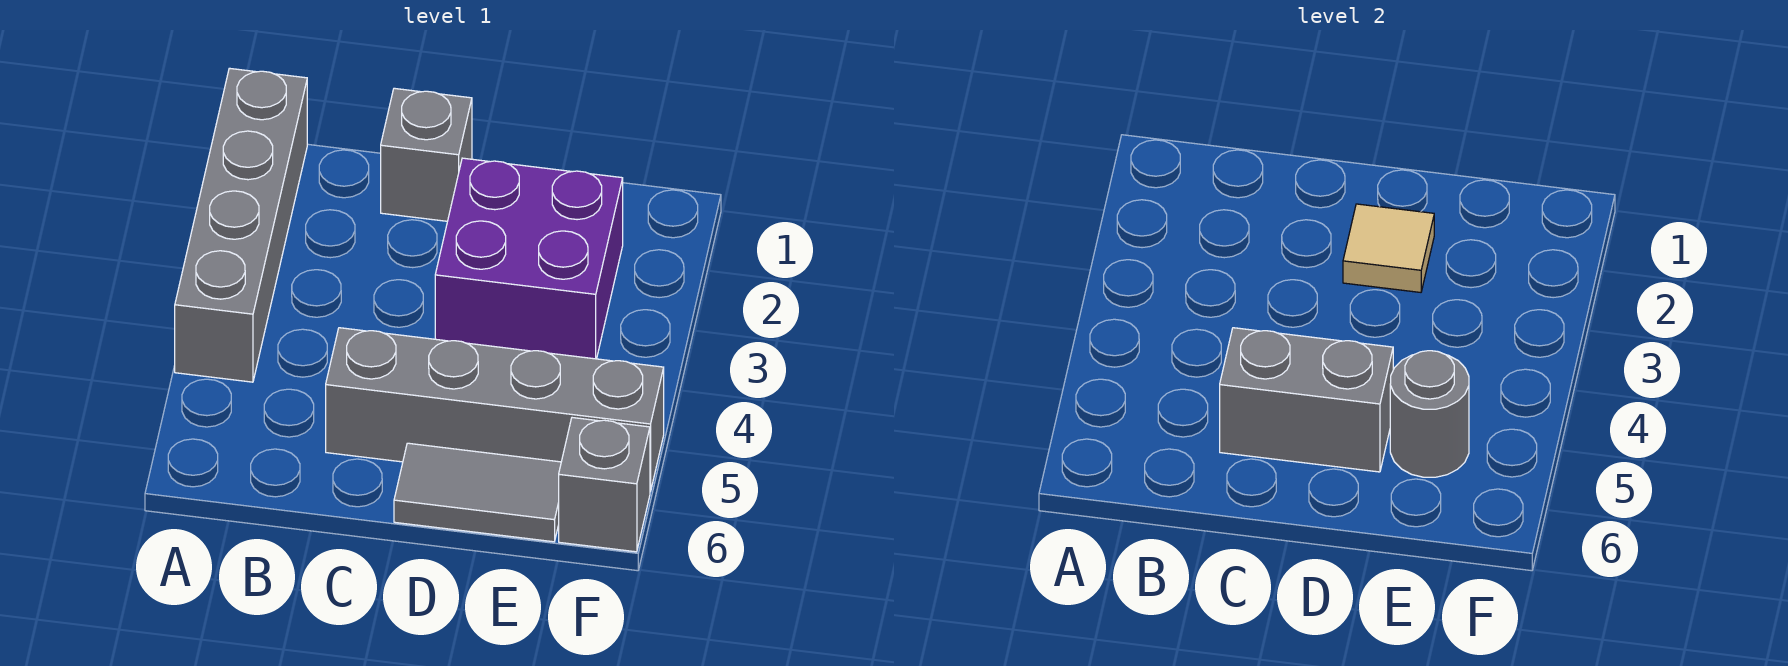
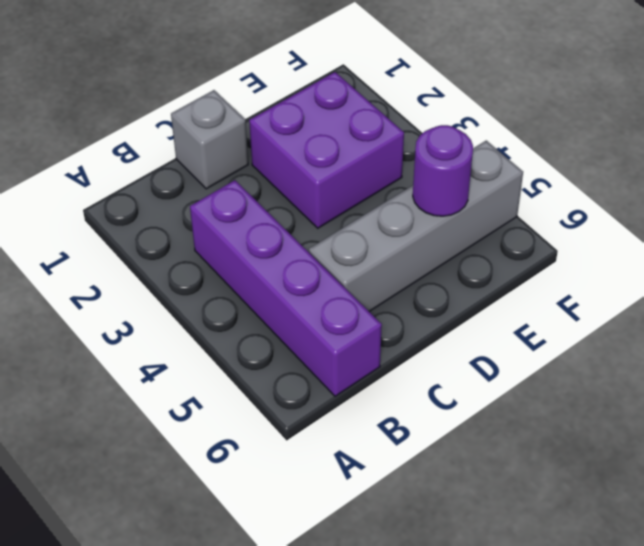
purple 1x4 brick [190,180,382,396] -> none
purple 1x1 round brick [413,125,473,216] -> grey 1x1 round brick [1390,351,1469,477]
none -> grey 1x4 brick [175,68,307,382]
none -> grey 1x2 tile [394,443,561,542]

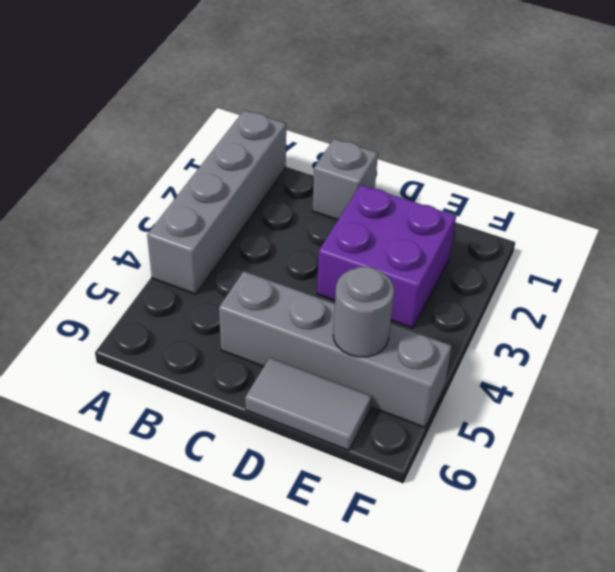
none -> grey 1x1 brick [559,418,650,552]
none -> grey 1x2 brick [1220,328,1393,472]

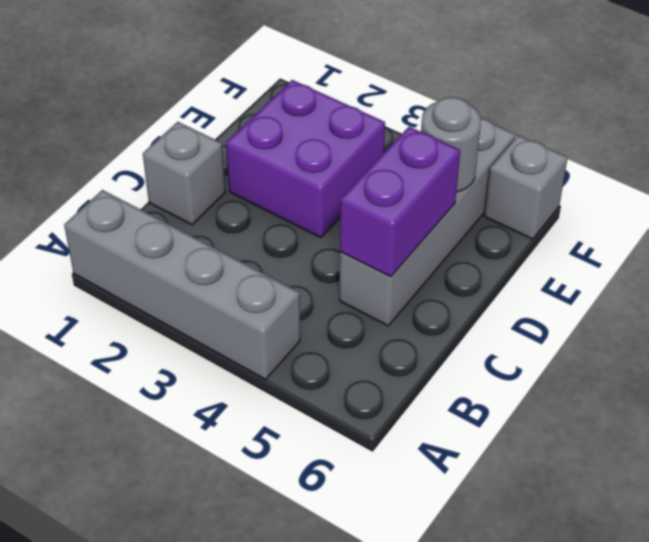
purple 1x2 brick [340,127,460,277] -> grey 1x2 brick [1220,328,1393,472]
none -> grey 1x2 tile [394,443,561,542]
none -> tan 1x1 tile [1343,204,1434,292]

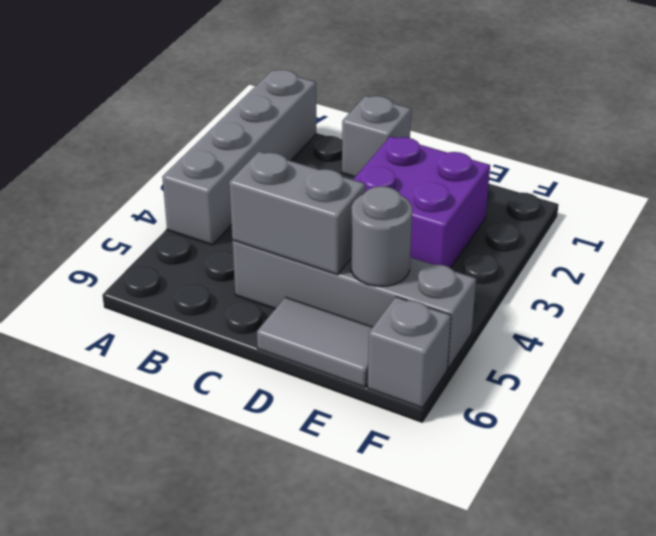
none -> tan 1x1 tile [1343,204,1434,292]

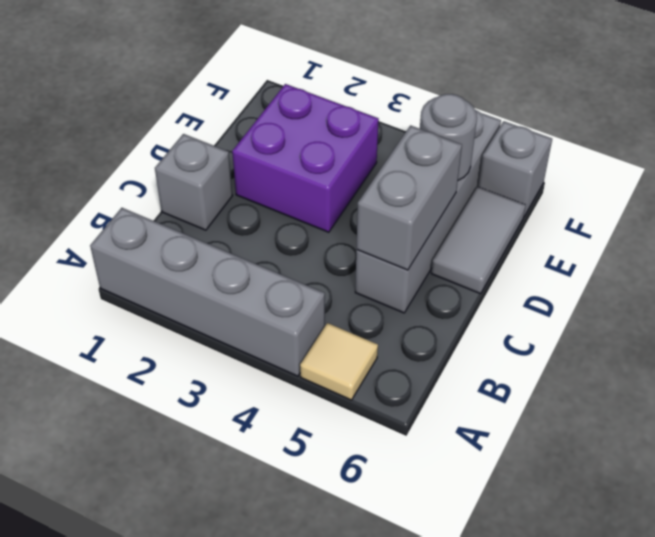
tan 1x1 tile [300,323,378,400] -> tan 1x1 tile moved to [1343,204,1434,292]

